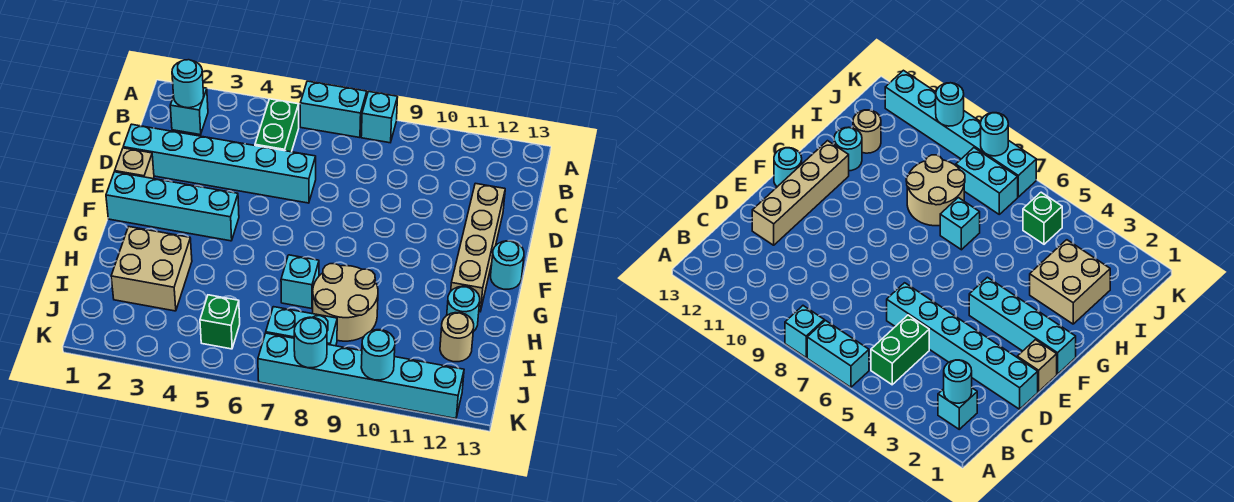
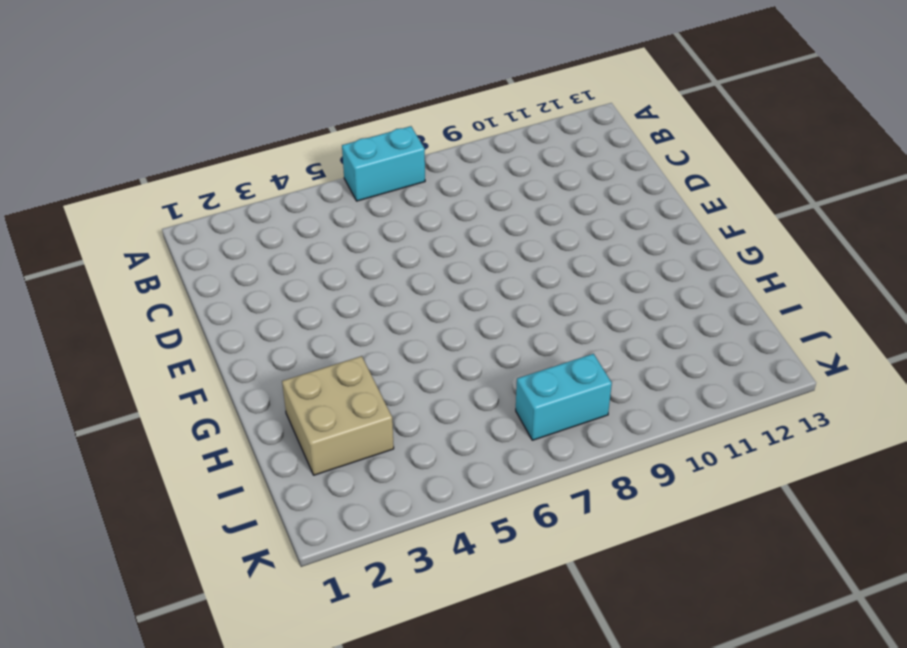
none -> cyan 1x1 brick [361,91,398,143]
none -> cyan 1x1 brick [170,88,208,135]
none -> green 1x2 brick [255,99,299,152]

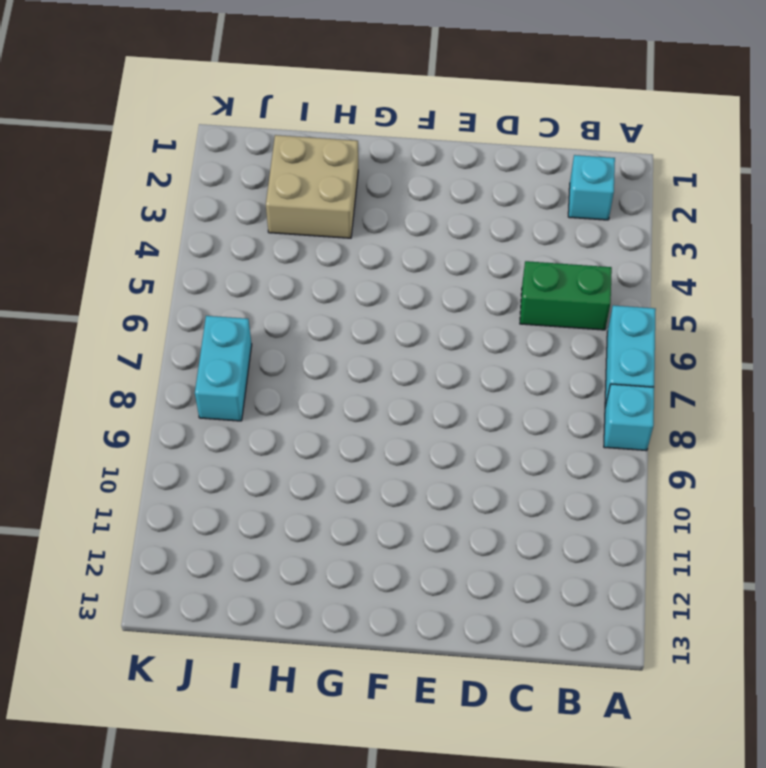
none -> cyan 1x6 brick [123,124,316,203]
none -> tan 1x4 brick [451,183,505,312]
none -> tan 1x1 brick [115,148,154,179]

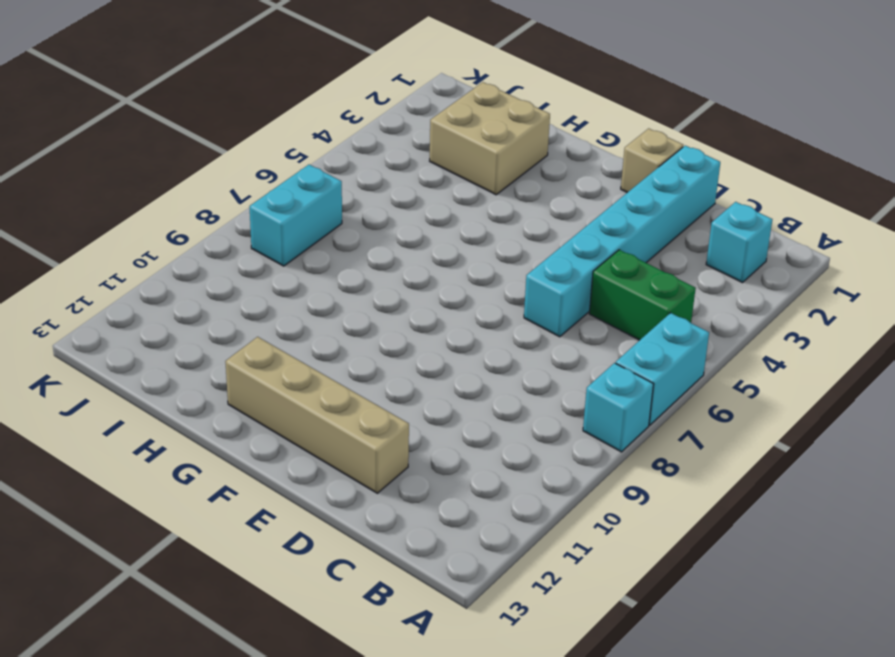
none -> cyan 1x4 brick [106,172,239,241]
none -> cyan 1x1 round brick [491,241,524,289]
none -> cyan 1x1 brick [281,255,319,309]

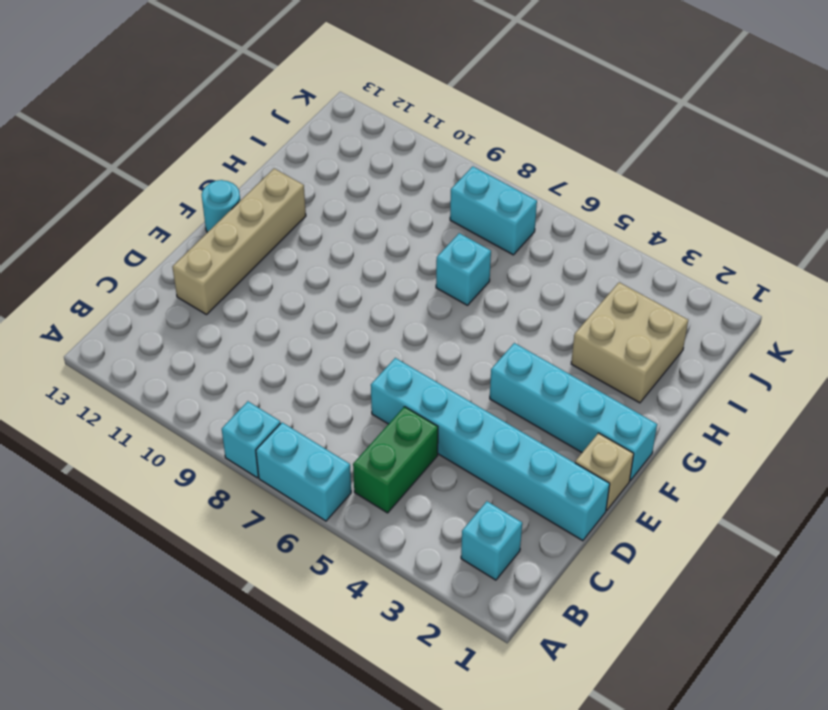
none -> tan 2x2 round brick [313,264,378,341]
none -> cyan 1x1 round brick [447,286,480,332]
none -> tan 1x1 round brick [440,313,474,362]

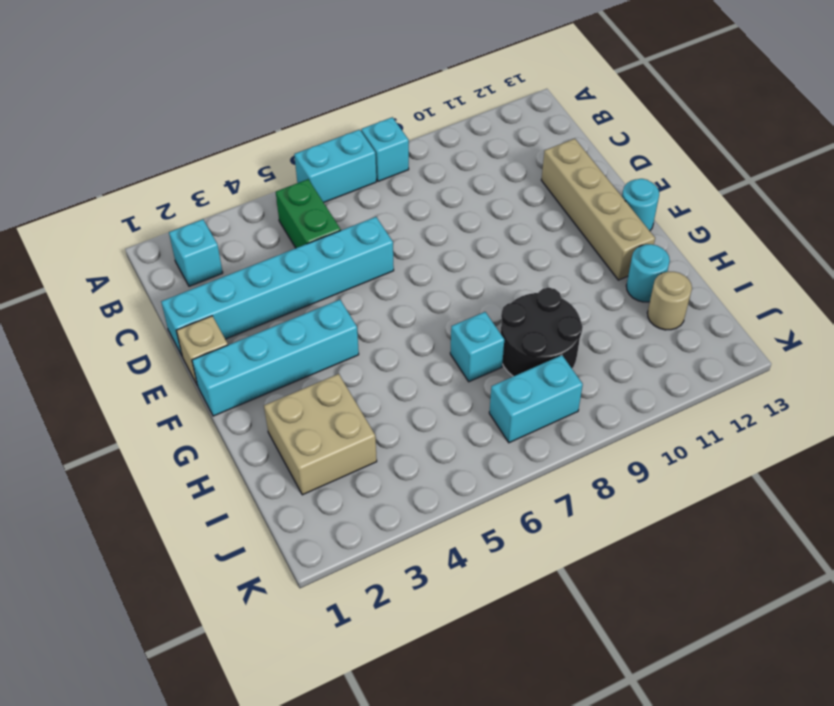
black 2x2 round brick [501,288,583,376] -> tan 2x2 round brick [313,264,378,341]
none -> green 1x1 brick [200,295,240,349]
none -> cyan 1x6 brick [258,333,464,419]
none -> cyan 1x1 round brick [172,60,204,108]

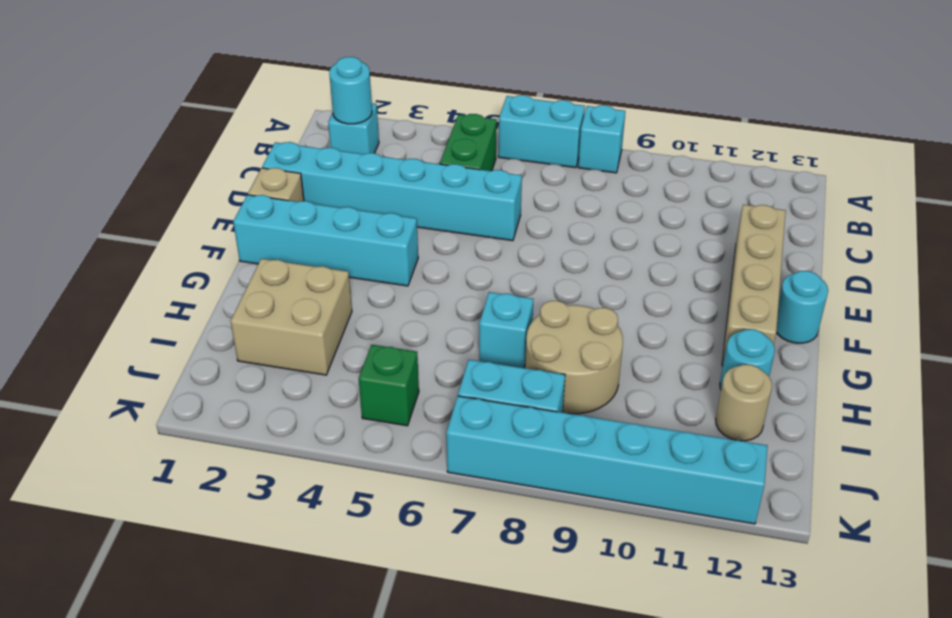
none -> cyan 1x1 round brick [294,317,327,368]
none -> cyan 1x1 round brick [361,330,395,380]

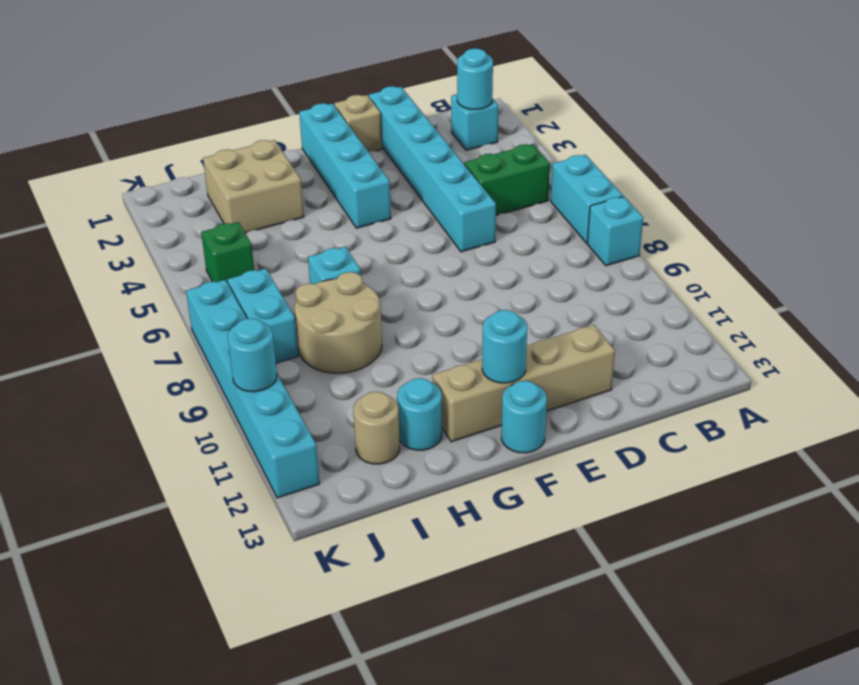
cyan 1x1 round brick [482,310,527,383] -> cyan 1x1 round brick moved to [294,317,327,368]

